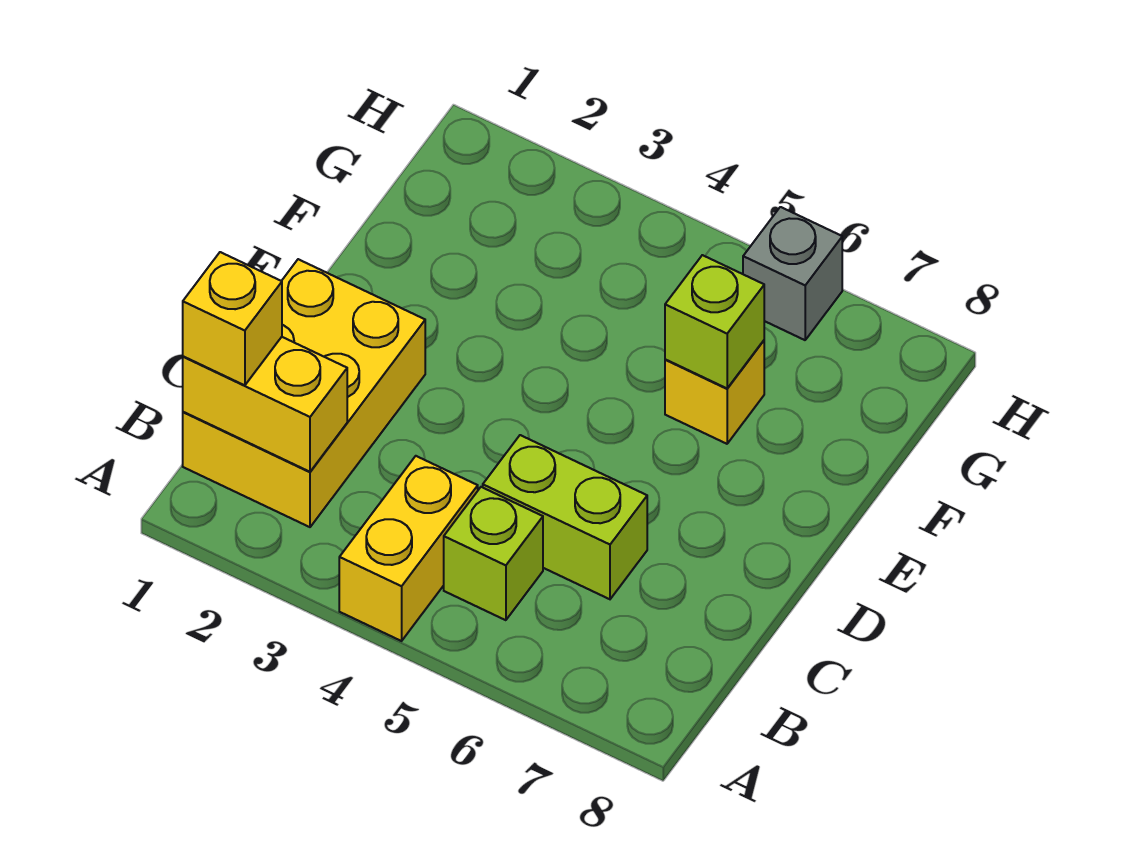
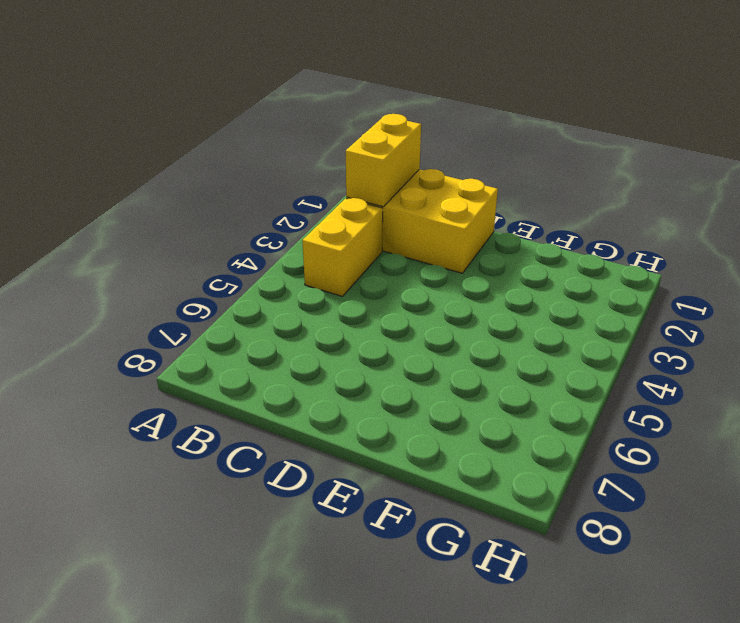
yellow 1x2 brick [302,198,383,296] -> yellow 1x2 brick turned to [339,456,478,641]
none -> lime 1x1 brick [444,487,543,620]
none -> lime 1x2 brick [483,435,647,599]

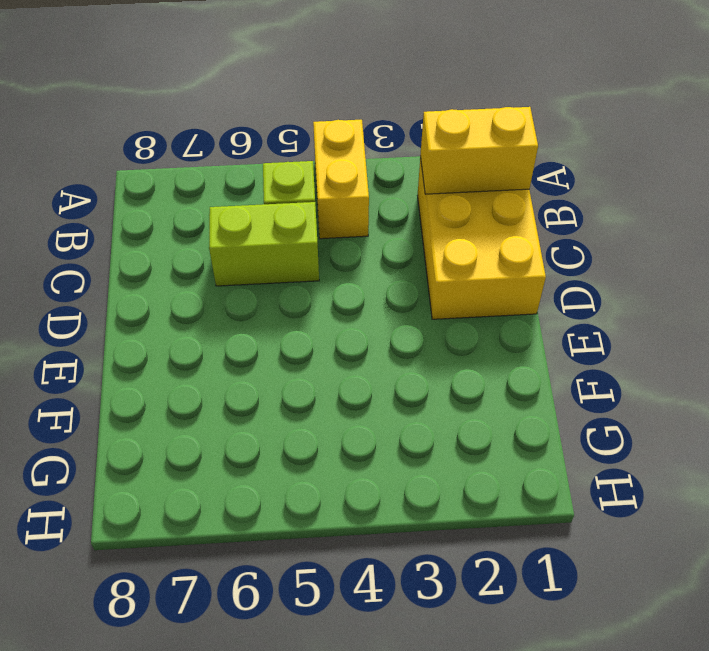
none -> yellow 1x1 brick [665,341,764,444]
none -> grey 1x1 brick [743,207,842,340]

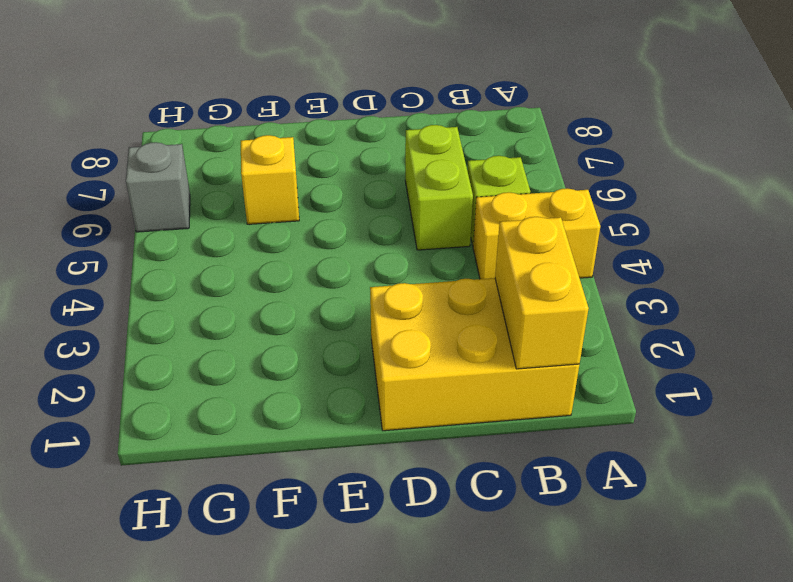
none -> lime 1x1 brick [665,255,764,388]
none -> yellow 1x1 brick [183,252,282,385]

